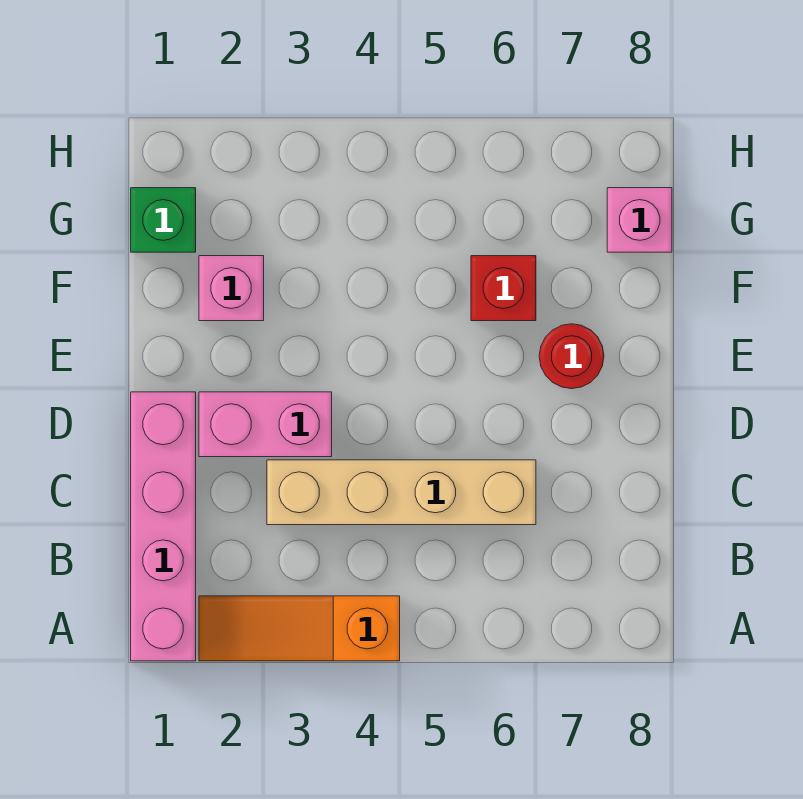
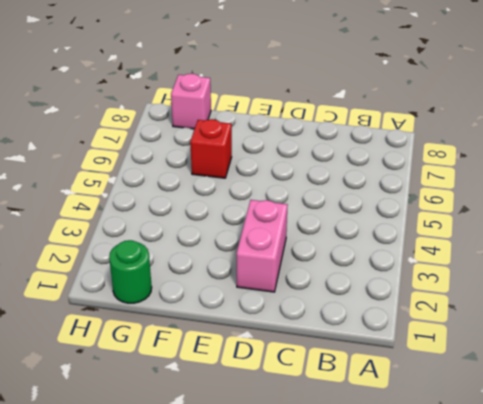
green 1x1 round brick [109,240,152,303] -> green 1x1 brick [131,188,196,252]
none -> pink 1x4 brick [131,392,196,661]
none -> orange 1x3 slope [199,596,400,661]

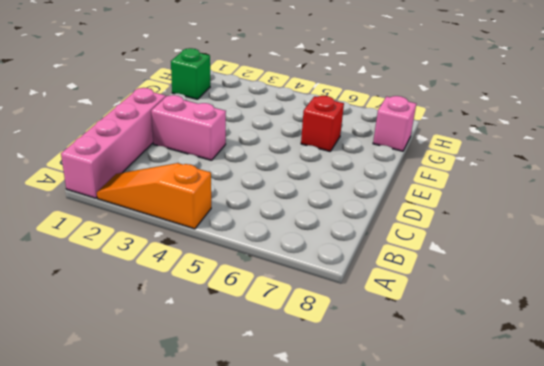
none -> tan 1x4 brick [267,460,536,525]
none -> red 1x1 round brick [539,324,604,389]

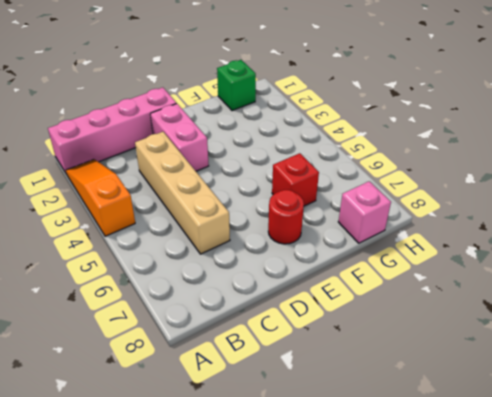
none -> pink 1x1 brick [199,256,264,321]

